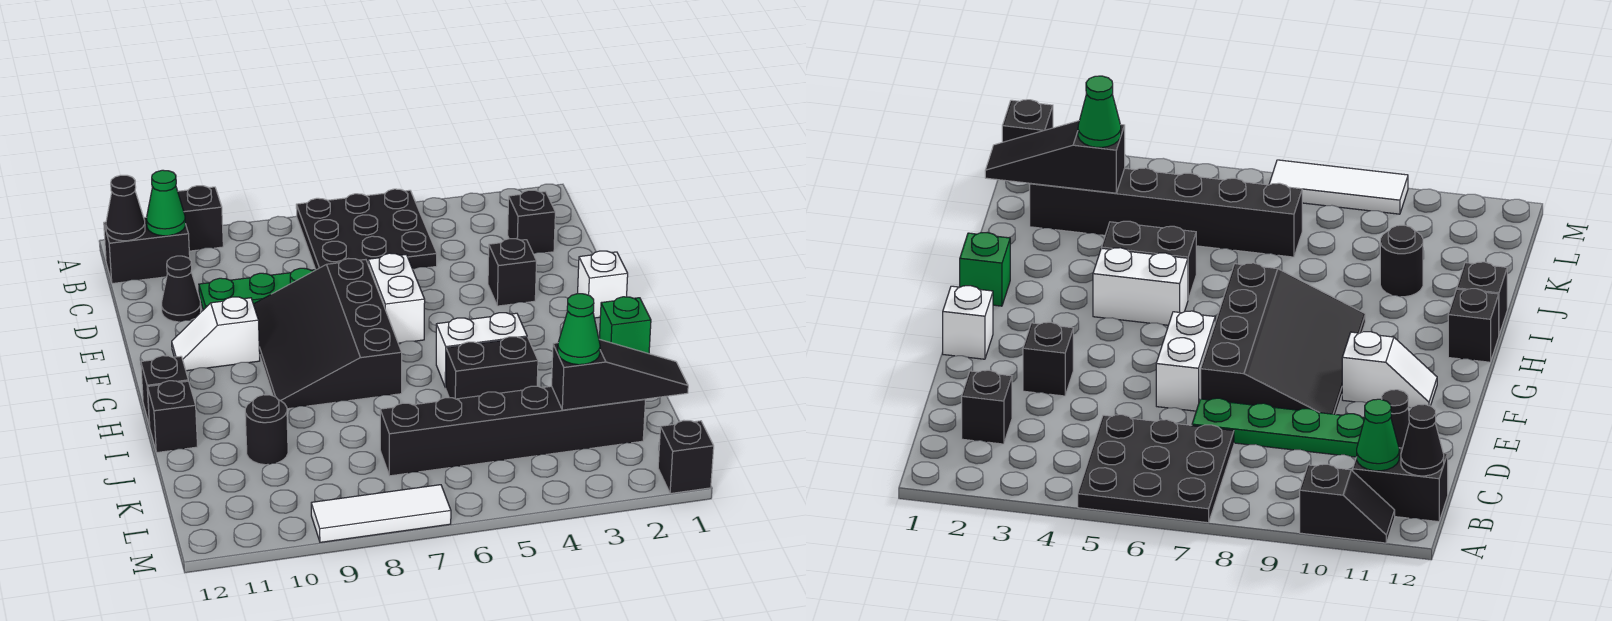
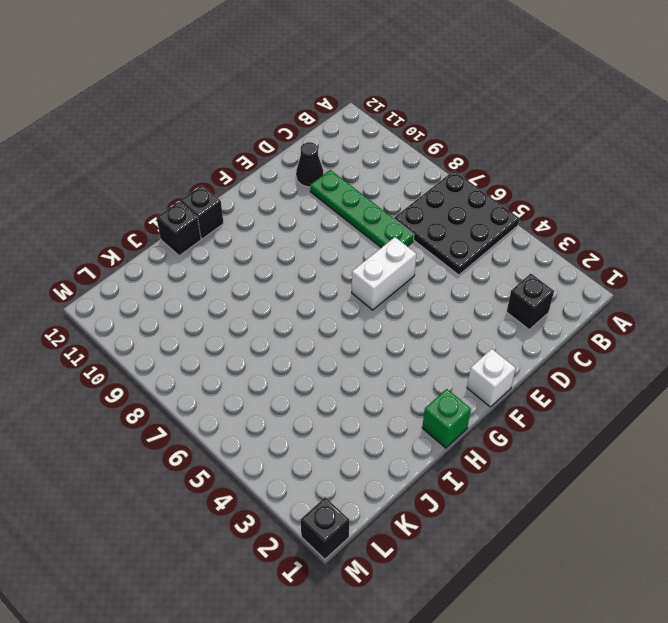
none -> black 1x2 slope [178,186,223,251]
none -> black 1x2 brick [104,217,190,284]
none -> black 1x1 brick [488,239,536,306]

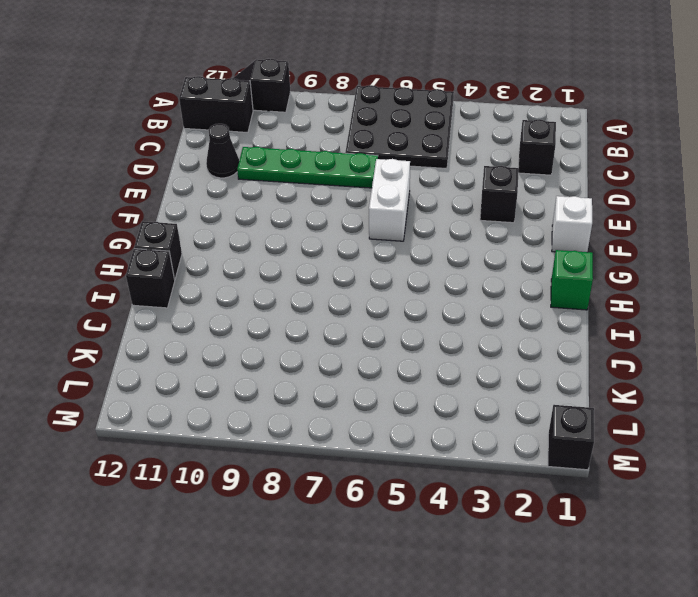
none -> black 3x4 slope [253,259,402,409]
none -> white 1x2 slope [172,297,260,371]
none -> white 1x2 brick [436,313,527,388]

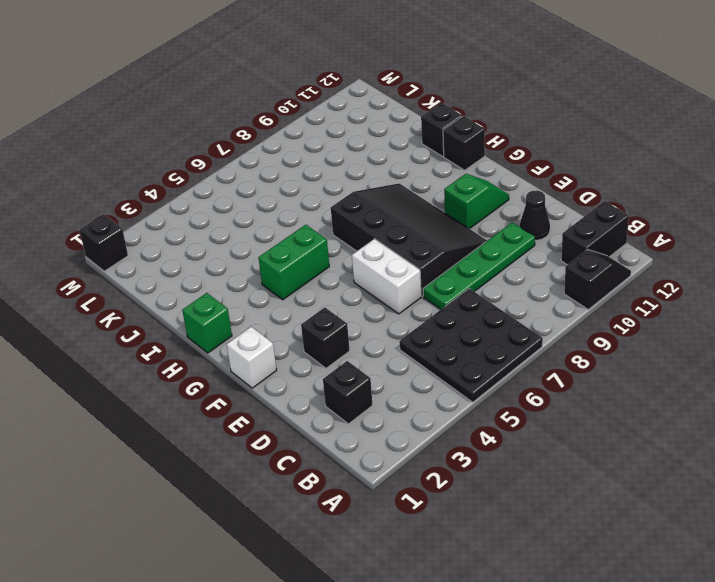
green 1x2 slope [444,174,509,229] -> white 1x2 slope [172,297,260,371]
green 1x2 brick [258,225,329,300] -> white 1x2 brick [436,313,527,388]
none -> black 1x2 brick [446,337,538,399]
none -> black 1x1 round brick [245,395,288,465]
none -> black 1x6 brick [380,386,645,476]

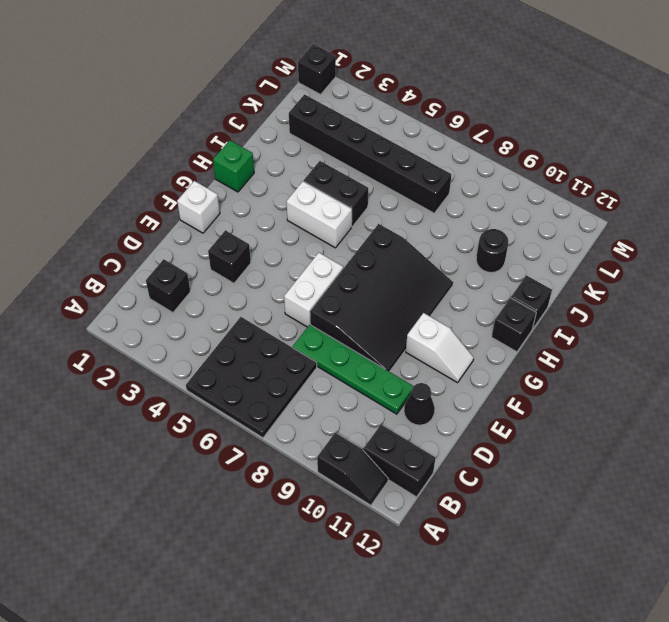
none -> white 1x3 tile [311,485,451,542]
none -> green 1x1 cone [147,170,185,236]
none -> black 1x1 cone [106,175,145,241]

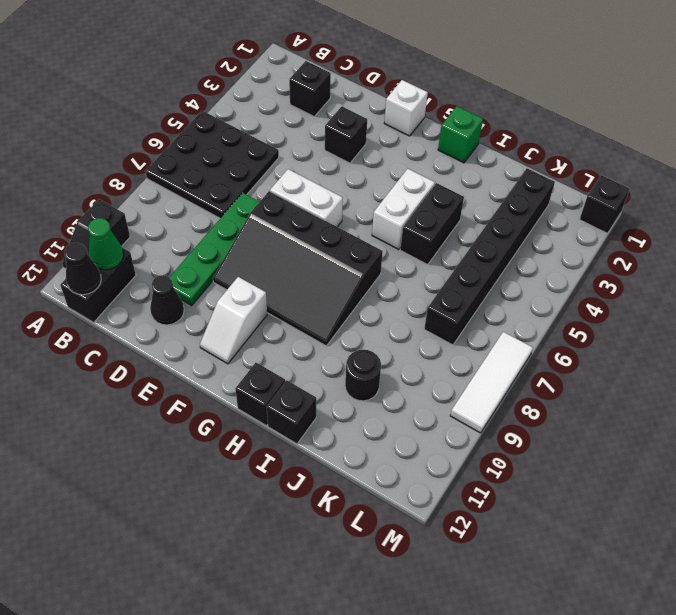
none -> black 1x3 slope [552,339,688,410]
none -> green 1x1 cone [558,294,600,365]

